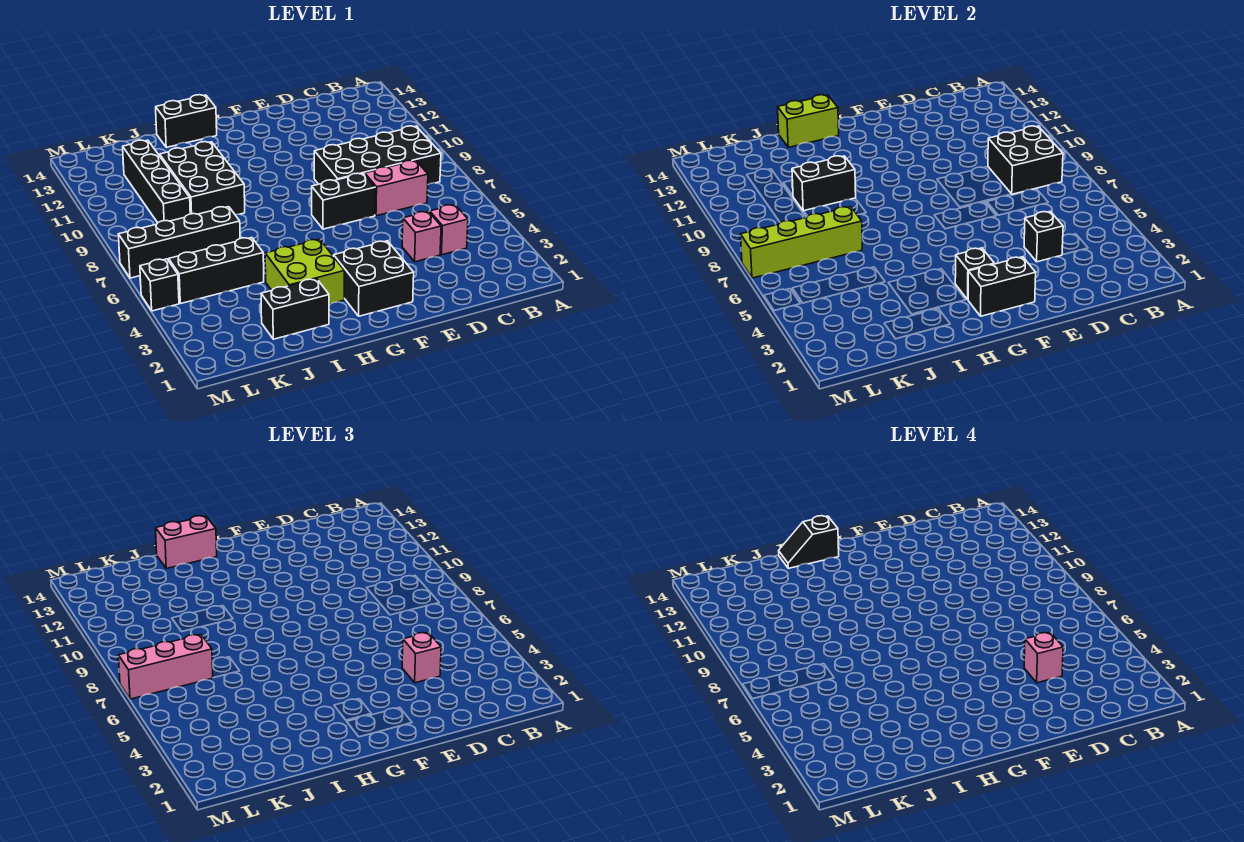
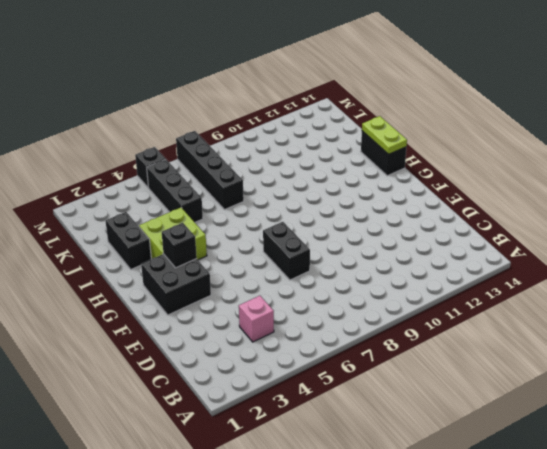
lime 1x2 plate [362,116,407,154] -> lime 1x2 brick [778,95,839,147]
none -> black 2x4 brick [314,126,441,184]
none -> pink 1x2 brick [365,160,428,216]
none -> pink 1x1 brick [402,211,441,262]

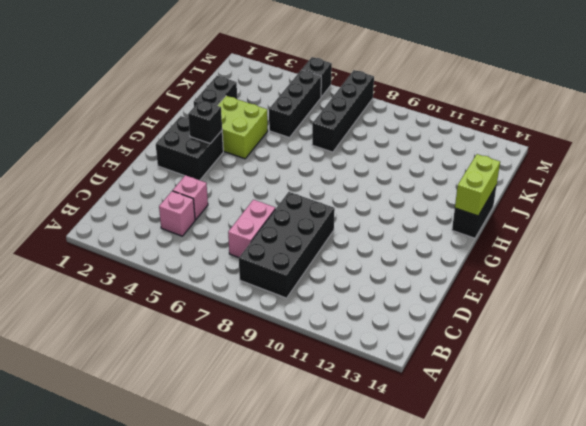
none -> black 1x2 brick [312,173,375,229]
none -> black 2x3 brick [160,142,245,215]
none -> black 1x4 brick [123,140,190,223]

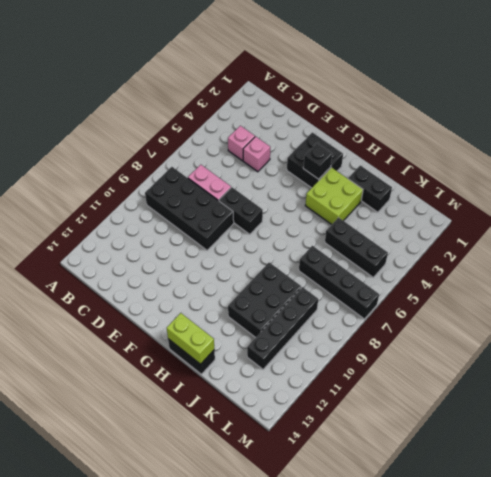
none -> black 1x1 brick [140,259,179,311]
none -> black 2x2 brick [988,126,1063,194]
none -> black 1x1 brick [1024,211,1063,262]

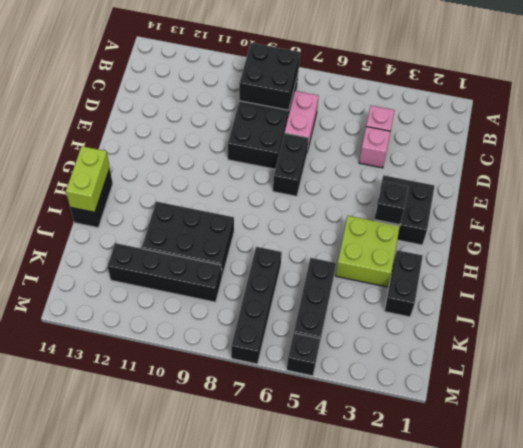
none -> black 1x1 brick [1024,211,1063,262]
none -> black 1x2 brick [968,257,1036,316]
none -> black 1x2 brick [792,156,856,211]

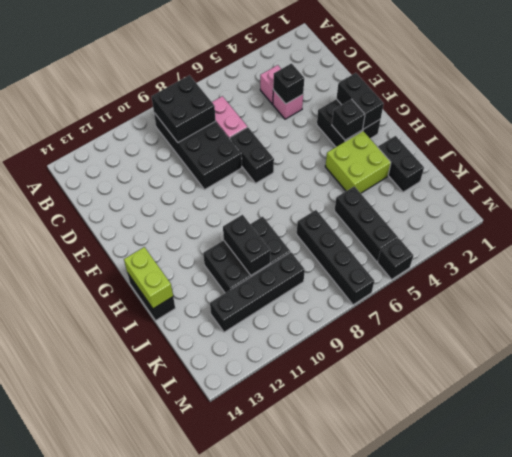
none -> lime 1x4 brick [740,207,862,278]
none -> pink 1x1 brick [402,632,441,683]
none -> pink 1x2 brick [156,516,217,568]

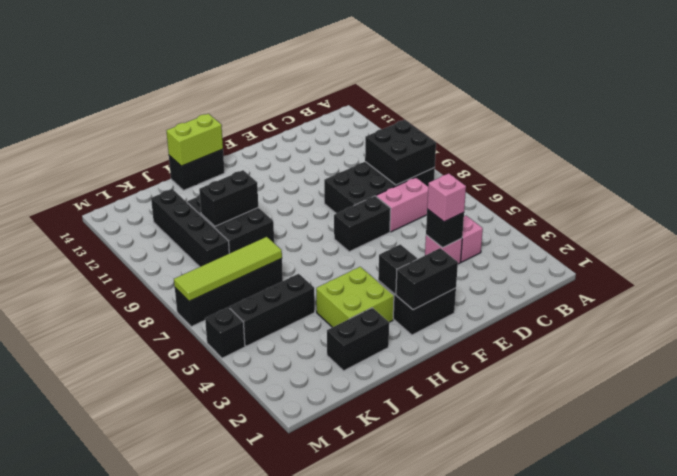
lime 1x4 tile [174,237,282,301] -> lime 1x4 brick [740,207,862,278]
none -> pink 1x2 brick [156,516,217,568]
none -> pink 1x3 brick [118,635,213,699]
none -> pink 1x1 brick [1024,632,1063,683]

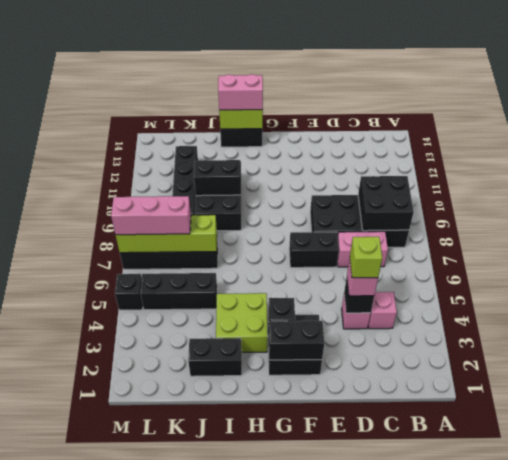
lime 1x1 brick [350,237,382,278] -> pink 1x1 brick [1024,632,1063,683]
none -> black 1x2 slope [779,516,839,568]

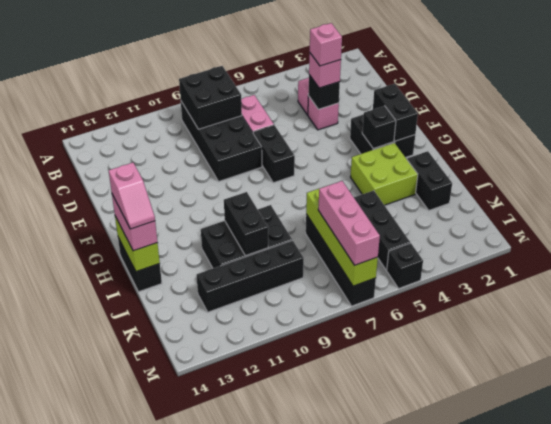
pink 1x2 slope [109,163,155,229] -> black 1x2 slope [779,516,839,568]

